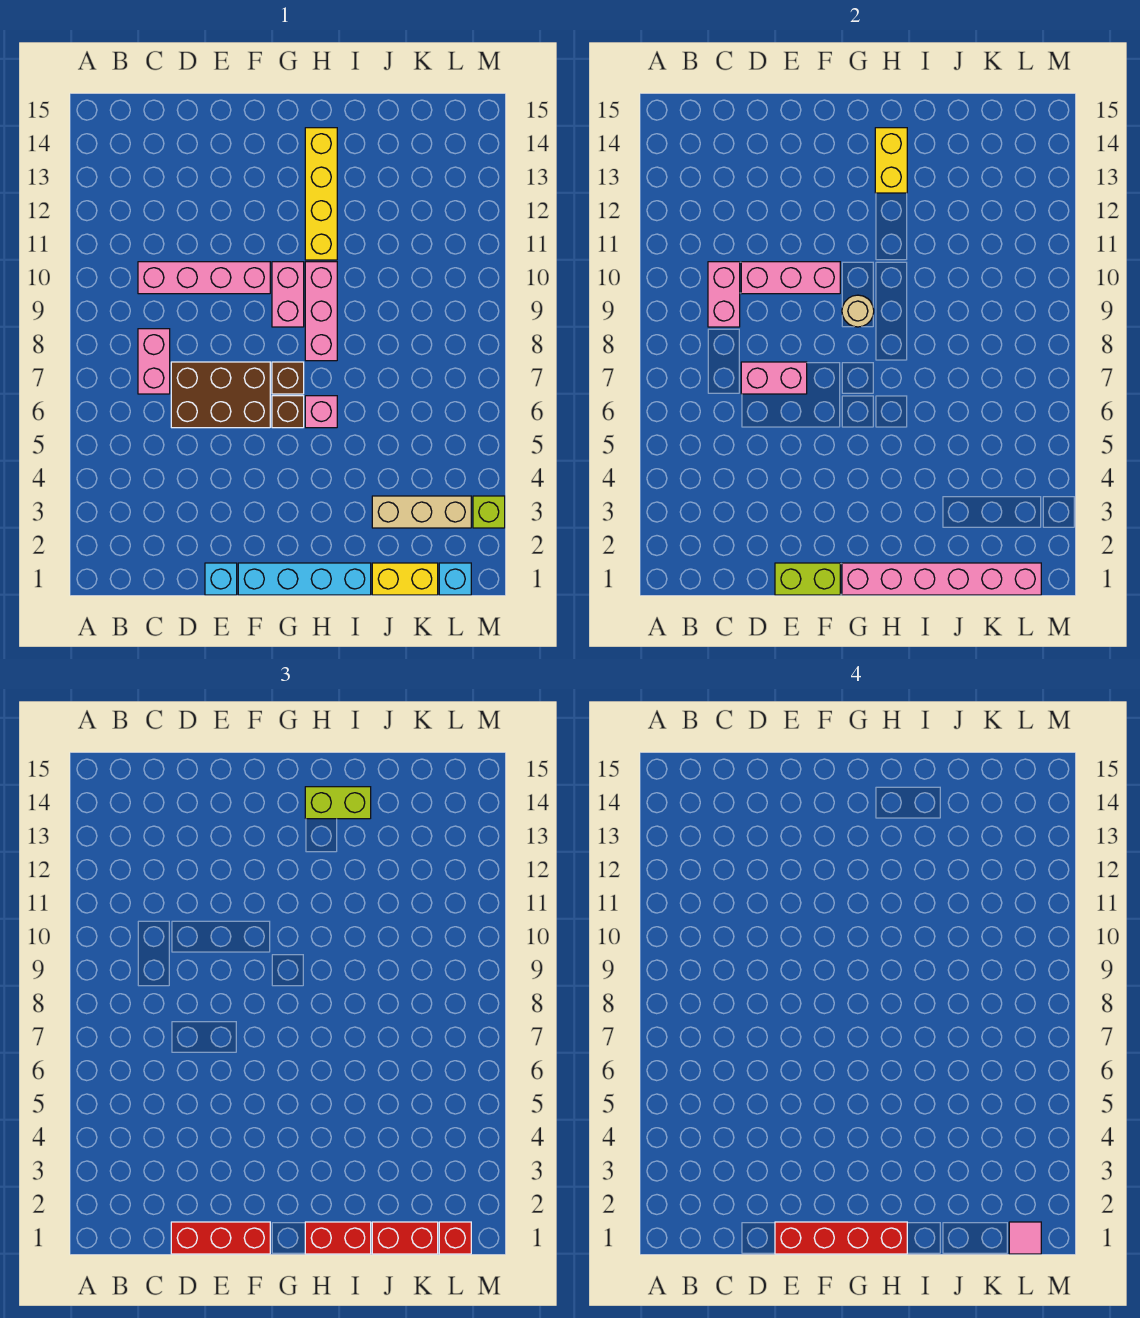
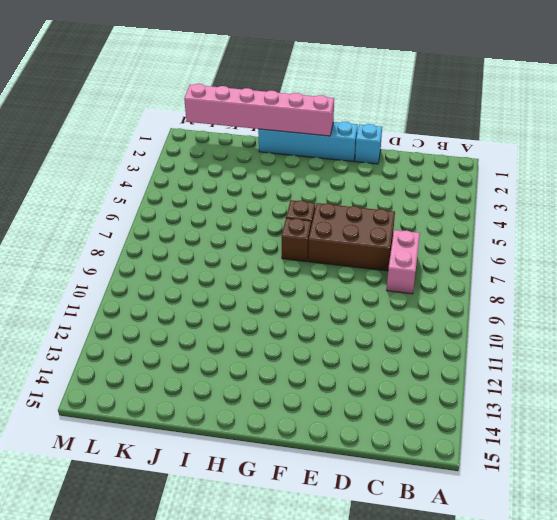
none -> pink 1x4 brick [138,262,270,294]
none -> pink 1x2 brick [272,262,304,327]
none -> pink 1x1 brick [305,396,337,428]

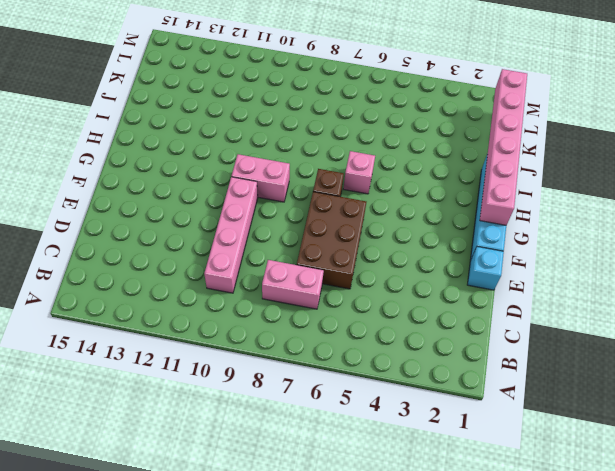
none -> brown 1x1 brick [272,396,304,428]
none -> pink 1x3 brick [305,262,337,361]
none -> yellow 1x4 brick [305,128,337,260]

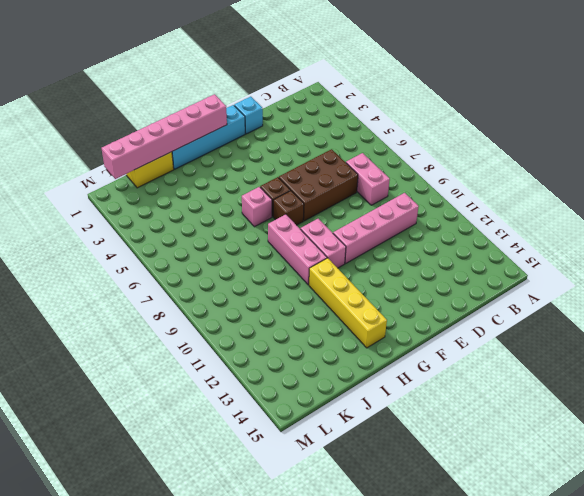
none -> tan 1x3 brick [372,496,471,528]
none -> cyan 1x1 brick [439,563,471,595]
none -> lime 1x1 brick [473,496,505,528]

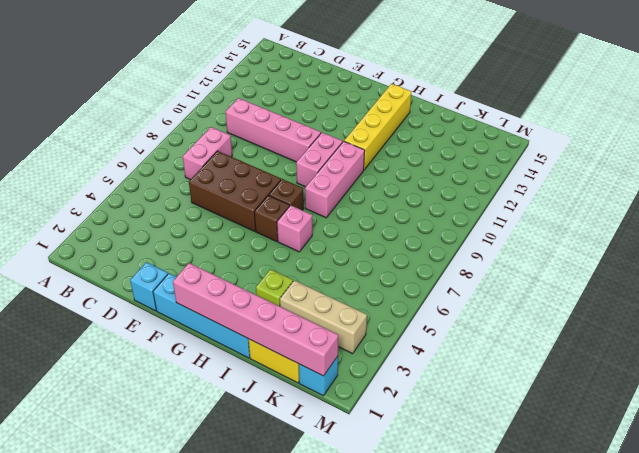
lime 1x1 brick [256,269,293,306] -> lime 1x1 brick moved to [473,496,505,528]
none -> pink 1x2 brick [708,262,740,327]
none -> pink 1x2 brick [741,362,807,394]
none -> pink 1x3 brick [741,262,840,294]

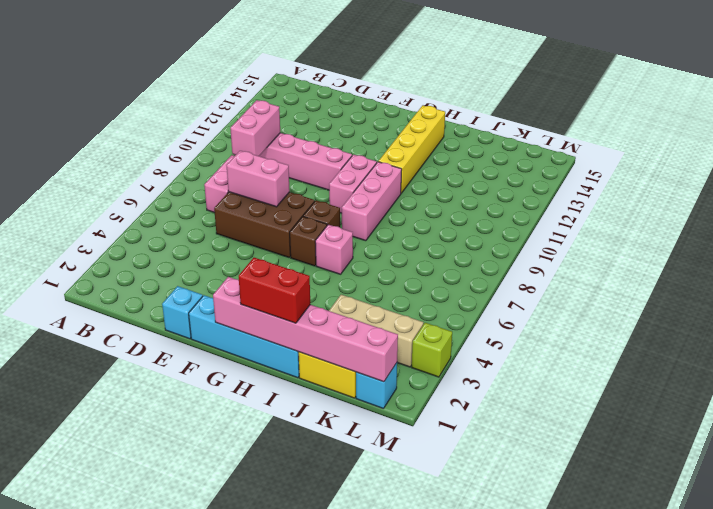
none -> pink 1x3 brick [741,262,840,294]
none -> lime 1x2 brick [775,563,840,595]
none -> tan 1x1 round brick [842,295,874,327]

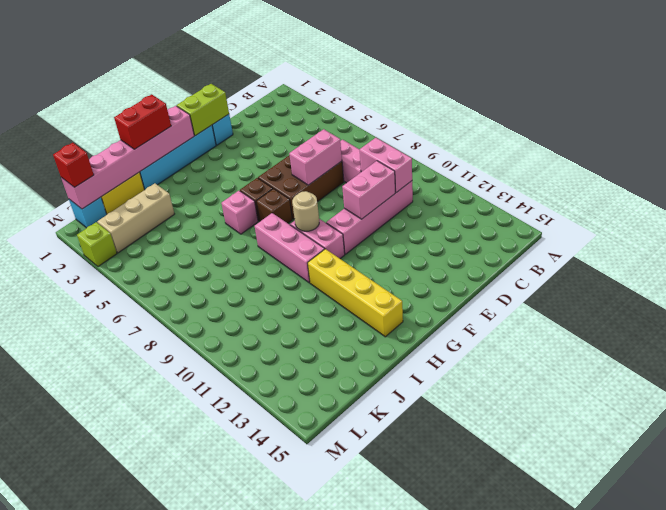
pink 1x2 brick [342,161,395,219] -> pink 1x3 brick [741,262,840,294]
none -> yellow 1x2 brick [875,128,907,193]
none -> red 1x3 brick [171,1222,270,1254]
none -> lime 1x2 brick [305,787,371,819]

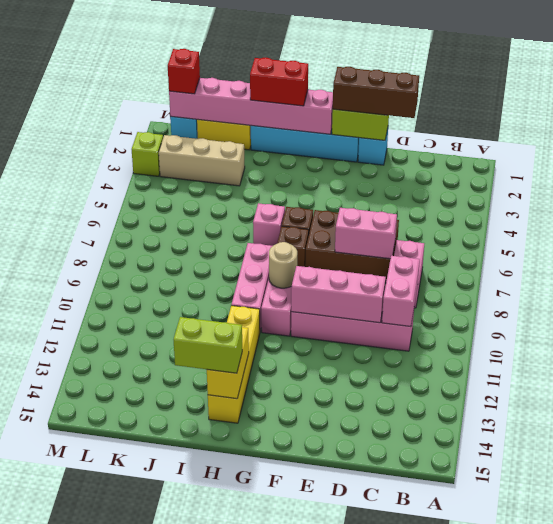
brown 1x3 brick [333,67,419,118] -> red 1x3 brick [171,1222,270,1254]
none -> red 1x2 brick [372,1222,438,1254]
none -> red 1x4 brick [775,1222,907,1254]
none -> pink 1x1 tile [1009,1222,1041,1254]

